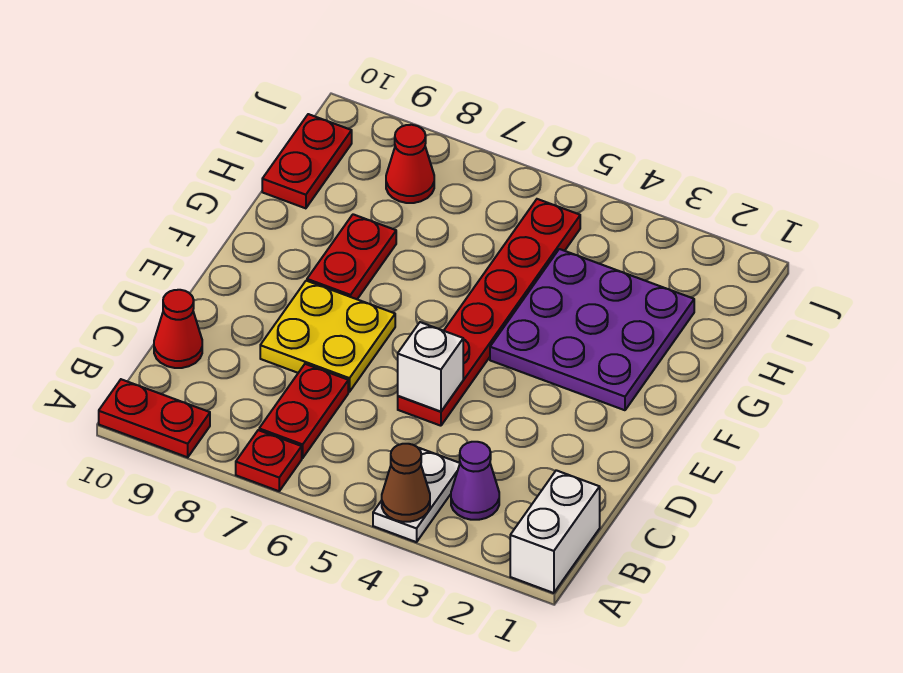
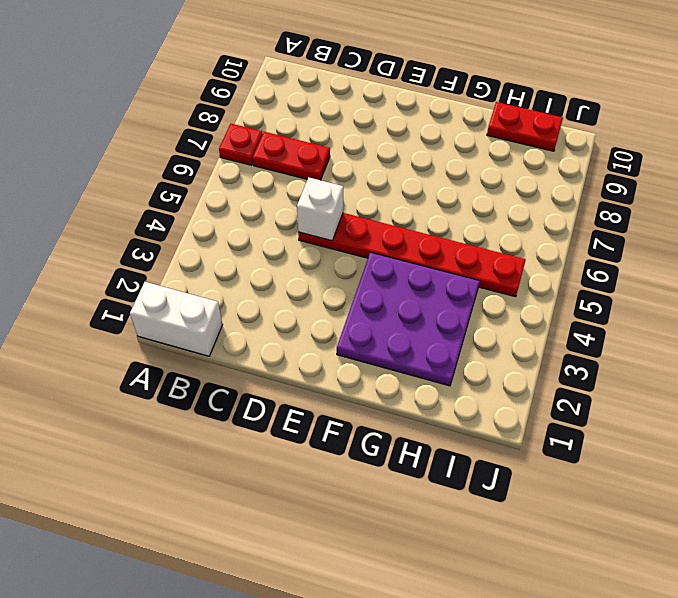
none -> white 1x2 plate [373,448,460,542]
none -> red 1x2 plate [99,379,210,457]
none -> purple 1x1 cone [451,442,499,520]

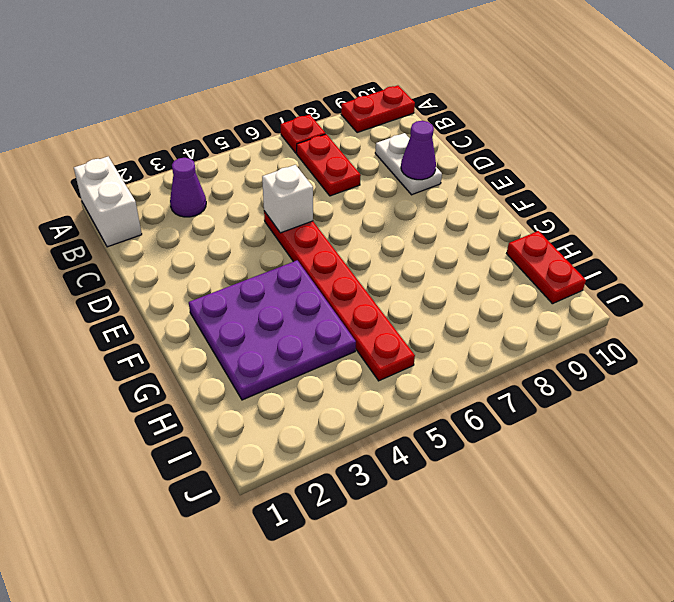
white 1x2 plate [375,133,442,195] -> white 1x2 plate moved to [373,448,460,542]
purple 1x1 cone [401,121,436,180] -> none
none -> red 1x1 cone [154,290,202,368]
none -> yellow 2x2 plate [260,281,395,392]
none -> red 1x2 plate [307,214,396,299]

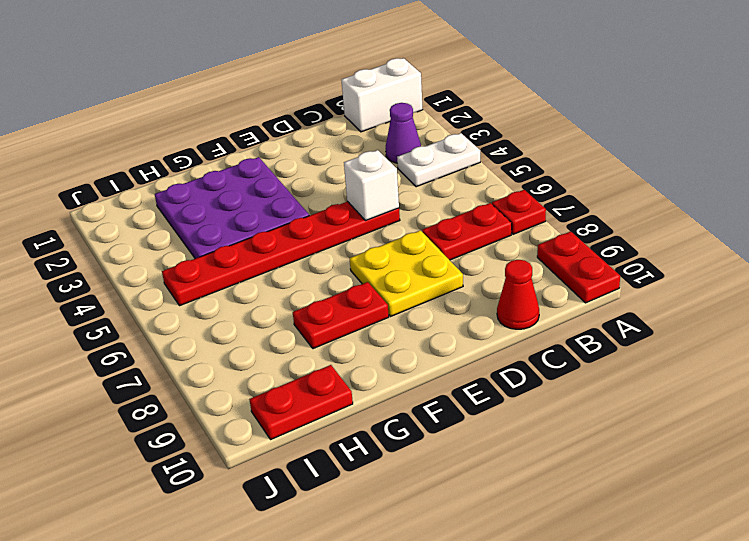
none -> red 1x1 cone [386,125,434,203]
none -> brown 1x1 cone [382,444,430,522]

